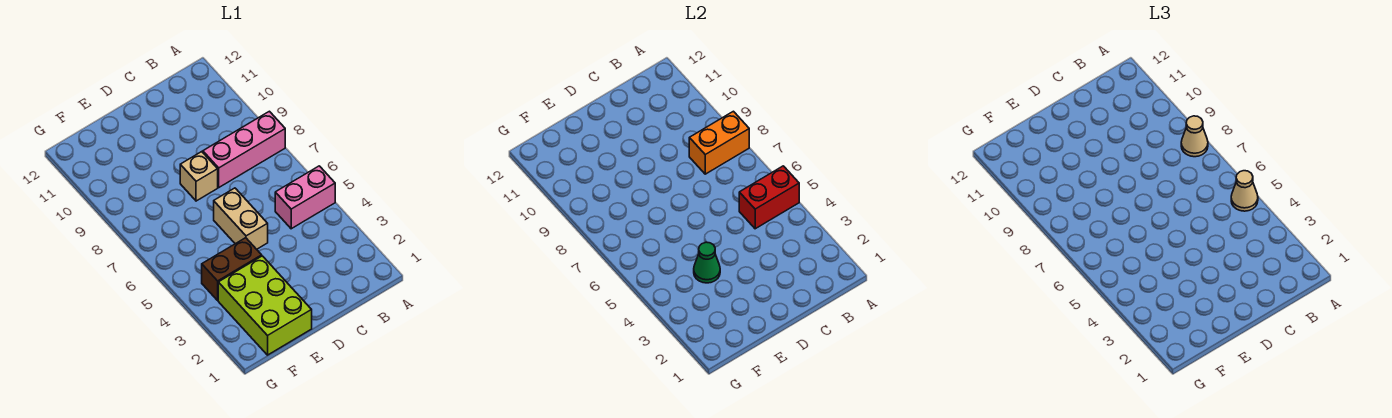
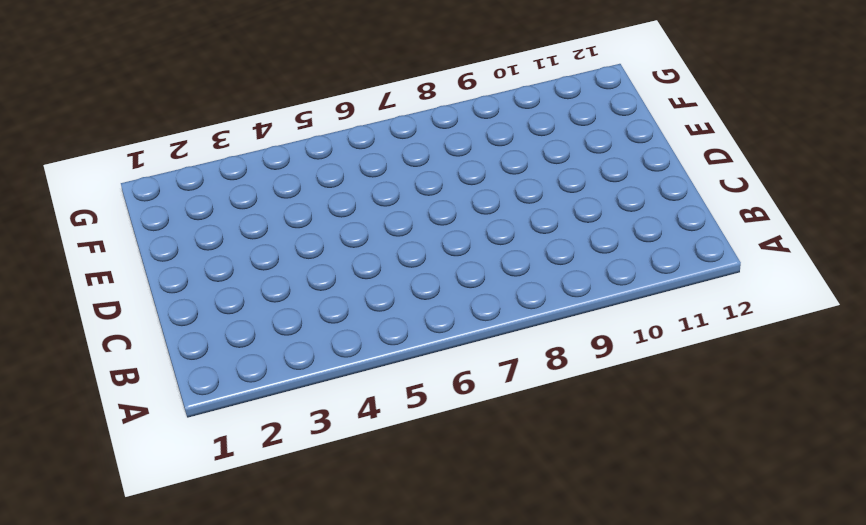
none -> pink 1x2 brick [275,166,335,229]
none -> pink 1x3 brick [203,111,285,187]

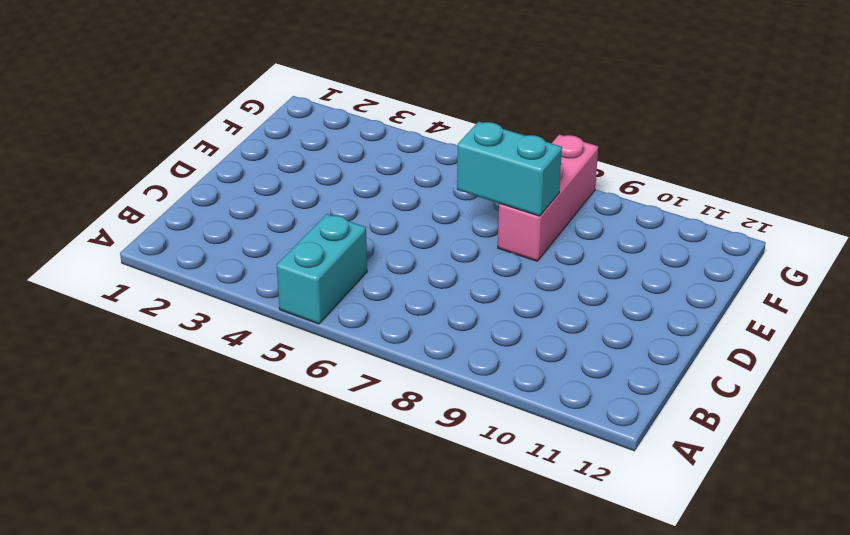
cyan 1x2 brick [277,214,367,324] -> pink 1x2 brick [275,166,335,229]
cyan 1x2 brick [457,122,562,216] -> none
pink 1x3 brick [498,135,598,261] -> pink 1x3 brick moved to [203,111,285,187]
none -> tan 1x2 brick [214,188,268,249]
none -> tan 1x1 brick [180,152,218,201]

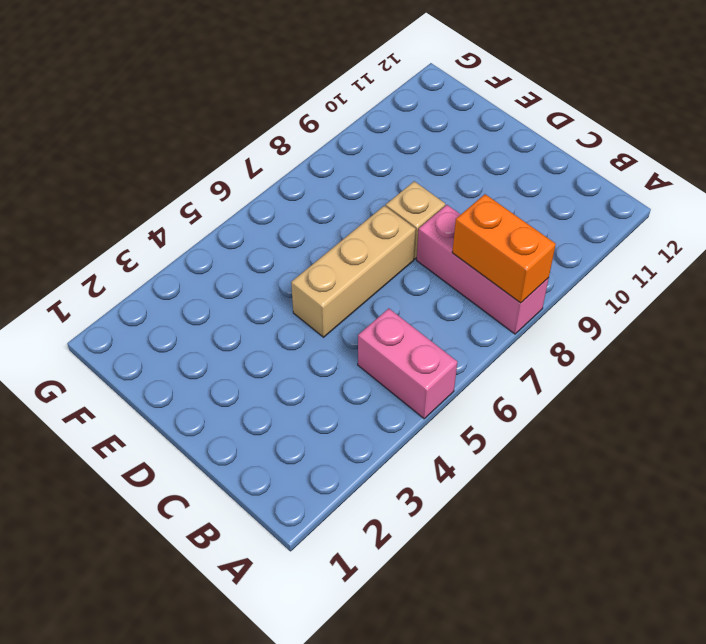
tan 1x3 brick [291,206,416,337] -> tan 1x2 brick [214,188,268,249]
none -> lime 2x3 brick [218,256,312,355]
none -> brown 1x2 brick [202,238,262,300]

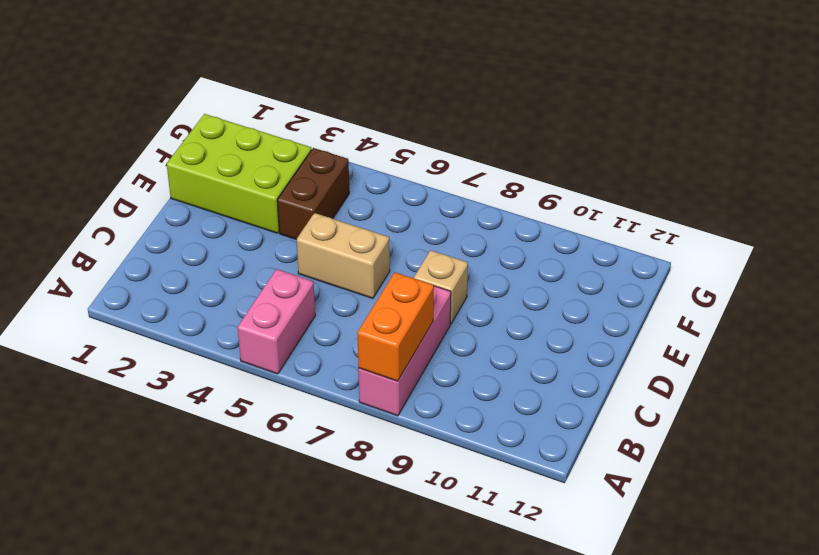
none -> red 1x2 brick [739,166,799,229]
none -> green 1x1 cone [694,242,720,283]

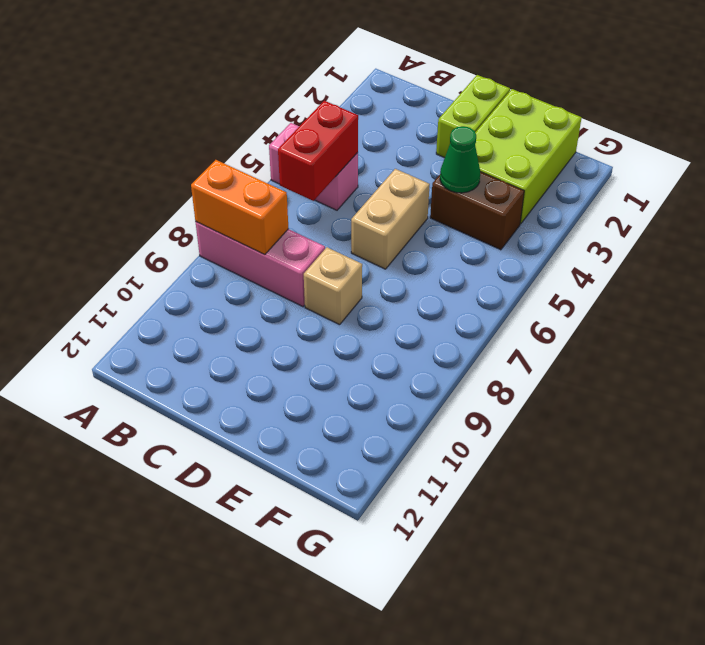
red 1x2 brick [278,101,358,201] -> red 1x2 brick turned to [739,166,799,229]
lime 1x2 brick [436,75,510,158] -> none
none -> tan 1x1 cone [1231,171,1258,211]
none -> tan 1x1 cone [1181,116,1208,157]

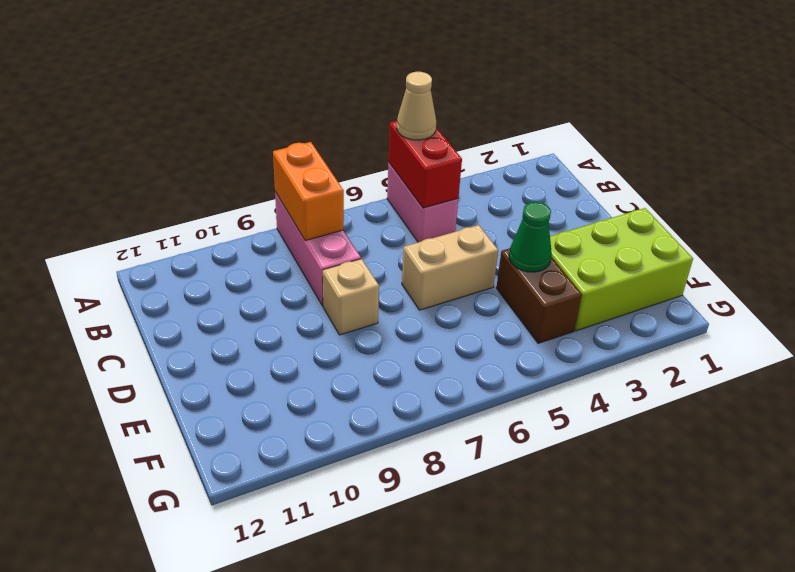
none -> tan 1x1 cone [1181,116,1208,157]

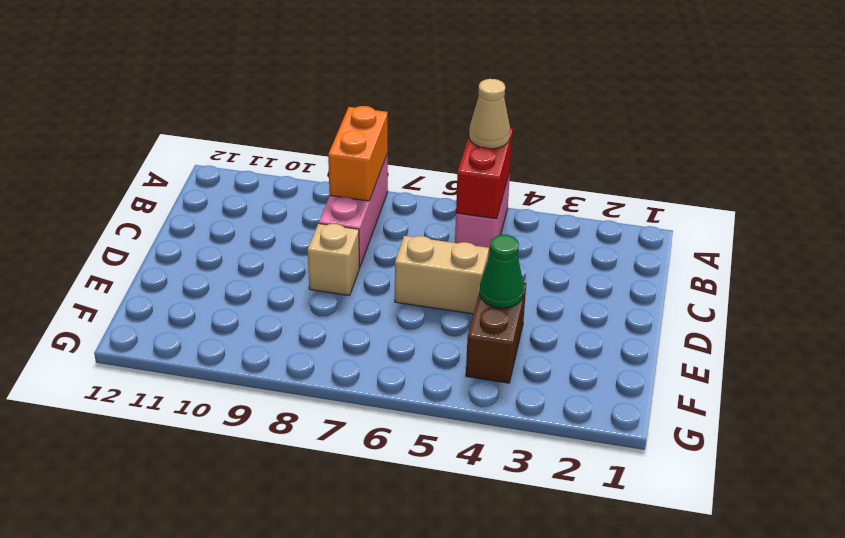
none -> lime 2x3 brick [218,256,312,355]
none -> tan 1x1 cone [1181,116,1208,157]

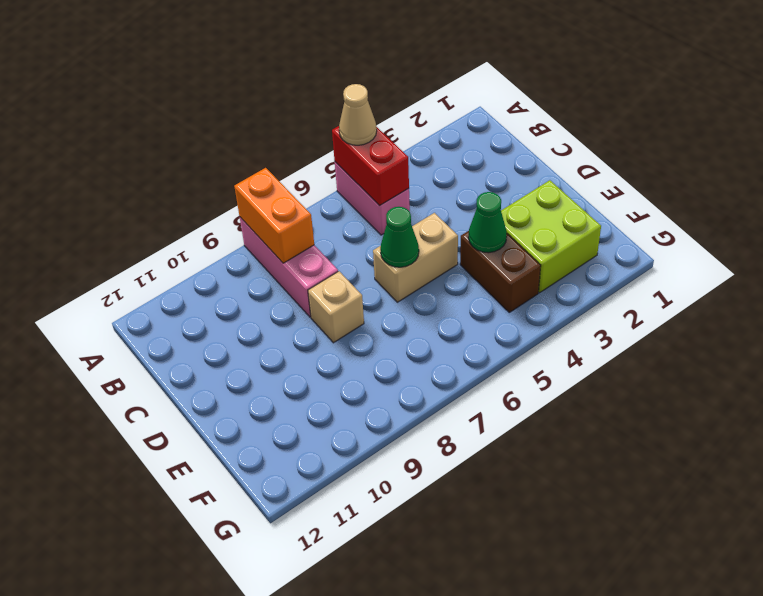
green 1x1 cone [380,207,419,267] -> none
lime 2x2 brick [501,180,601,293] -> lime 2x3 brick [218,256,312,355]
none -> tan 1x1 cone [1181,116,1208,157]

